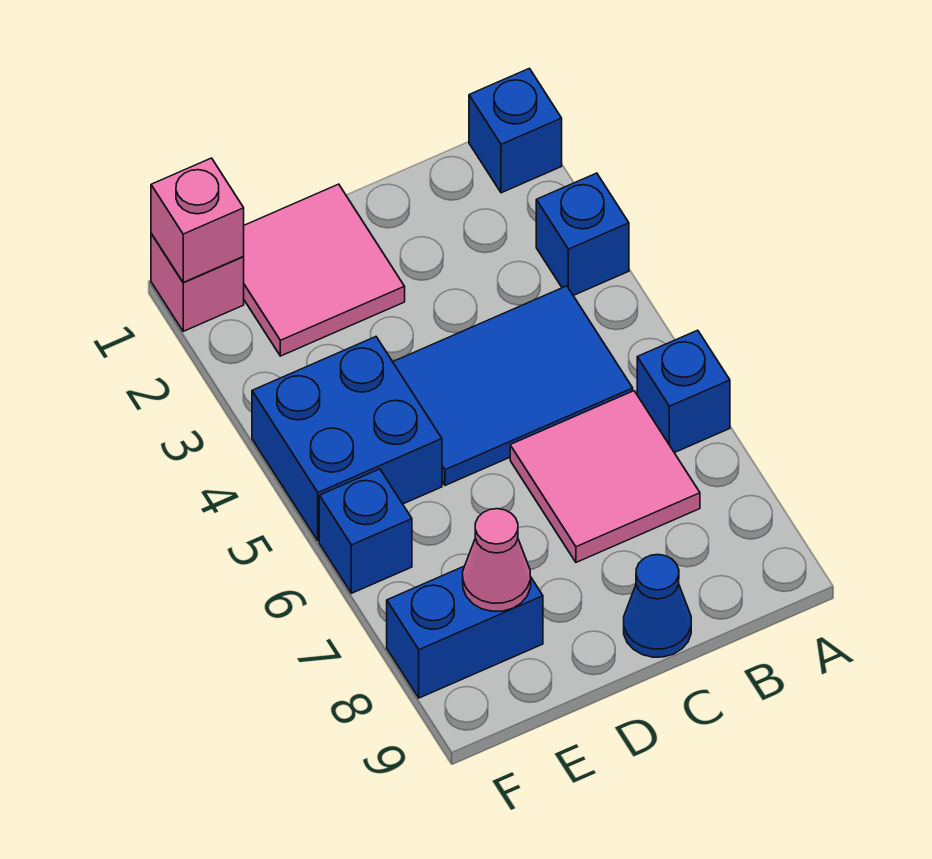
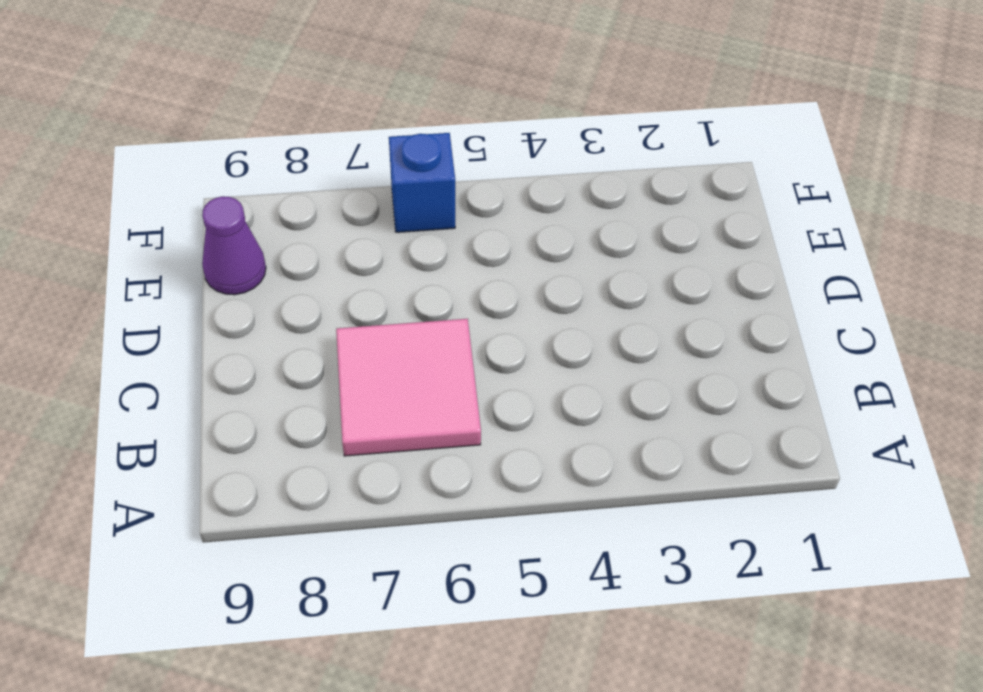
purple 1x1 cone [202,196,266,295] -> none
none -> blue 1x1 brick [469,68,562,193]
none -> blue 1x1 brick [536,173,629,296]
none -> blue 1x1 brick [637,330,730,453]

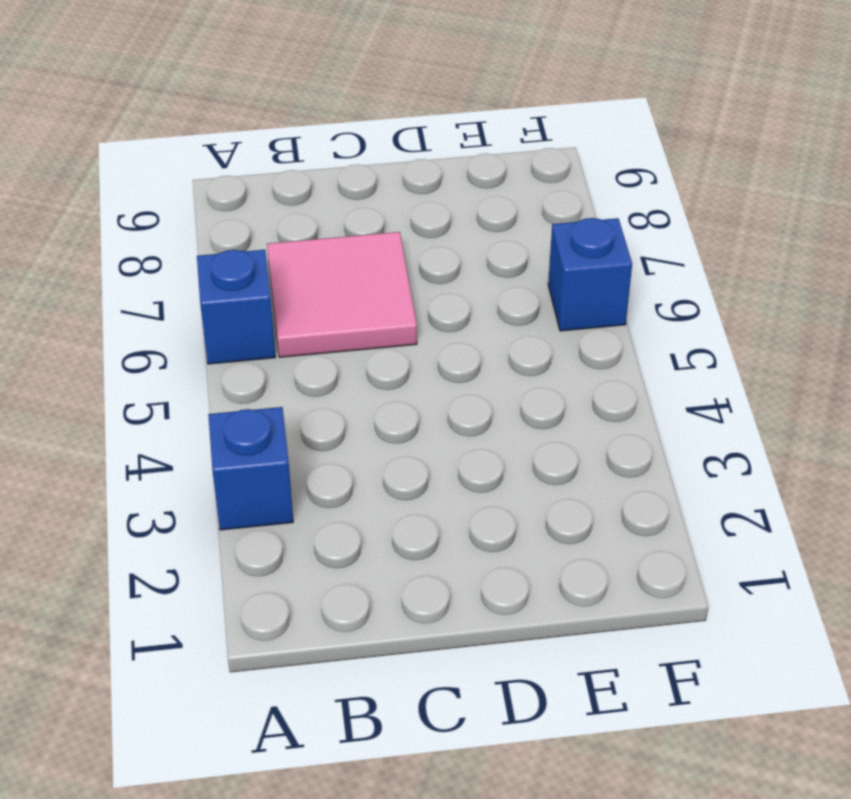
none -> blue 1x1 brick [469,68,562,193]
none -> blue 2x3 tile [393,286,633,485]
none -> blue 1x1 cone [624,555,691,657]

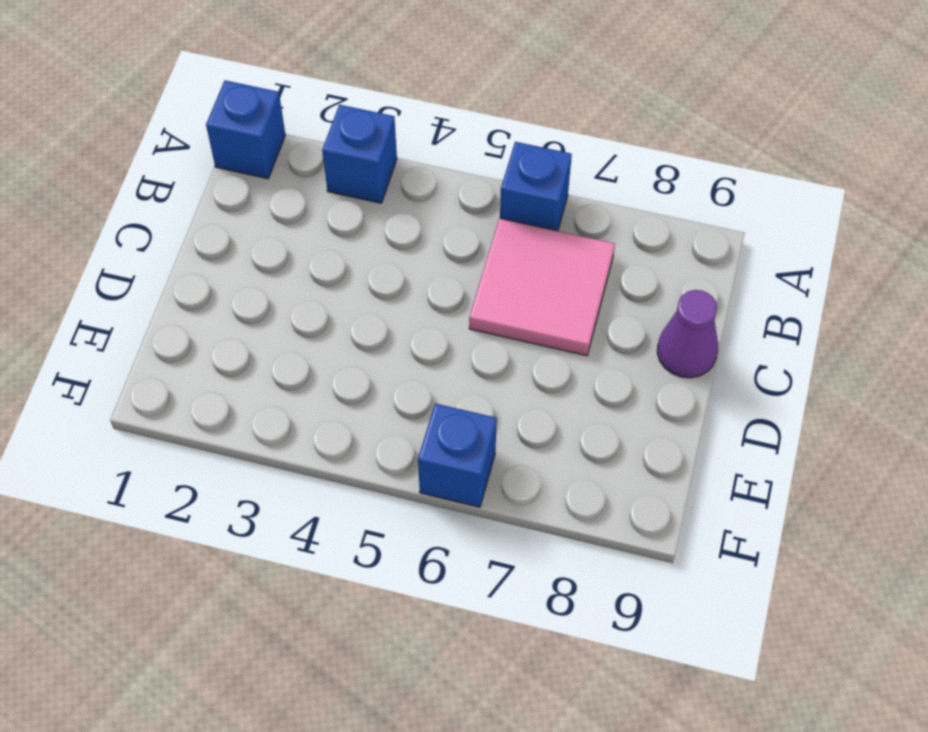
purple 1x1 cone [657,290,718,378] -> blue 1x1 cone [624,555,691,657]
none -> blue 2x3 tile [393,286,633,485]
none -> pink 2x2 tile [244,184,405,356]
none -> blue 2x2 brick [252,337,442,541]

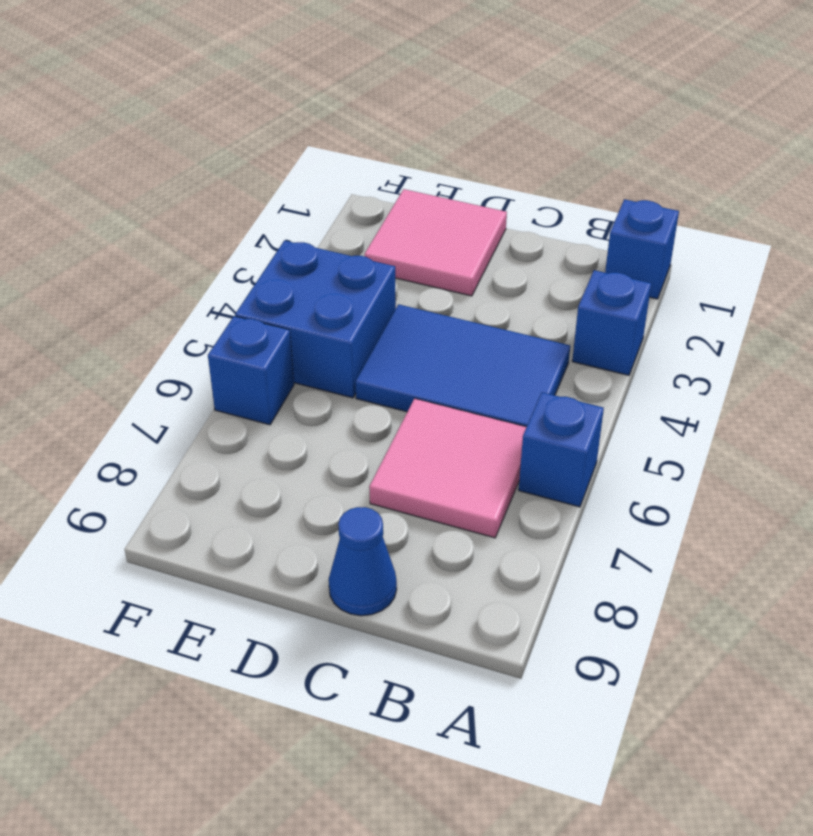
none -> blue 1x2 brick [387,566,543,698]
none -> pink 1x1 brick [151,234,244,331]
none -> pink 1x1 cone [463,509,531,611]

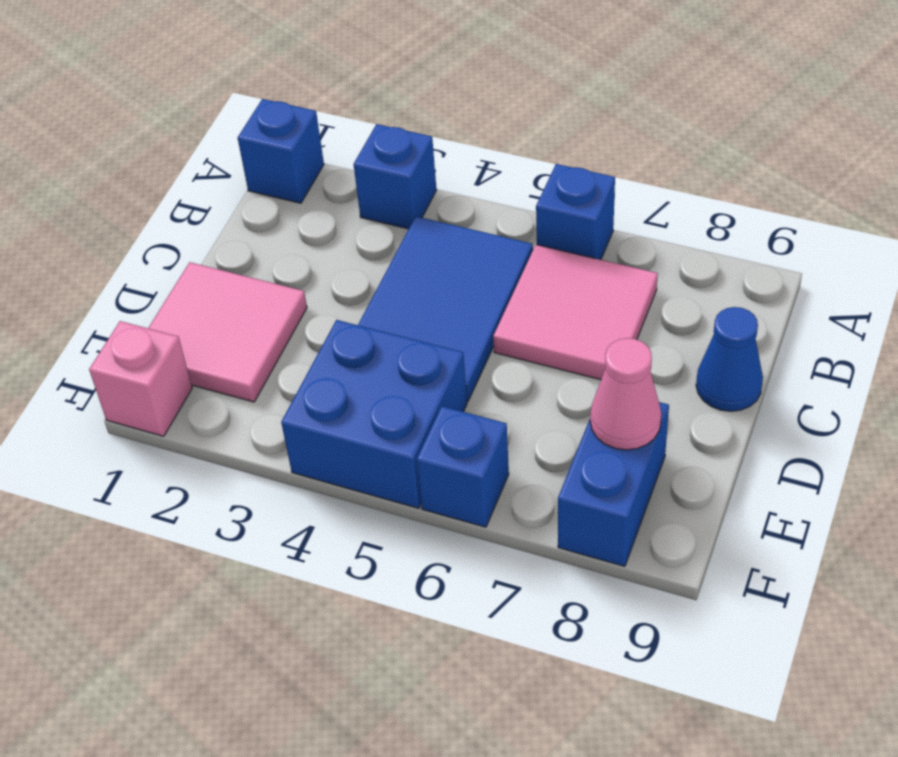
none -> pink 1x1 brick [151,158,244,282]

